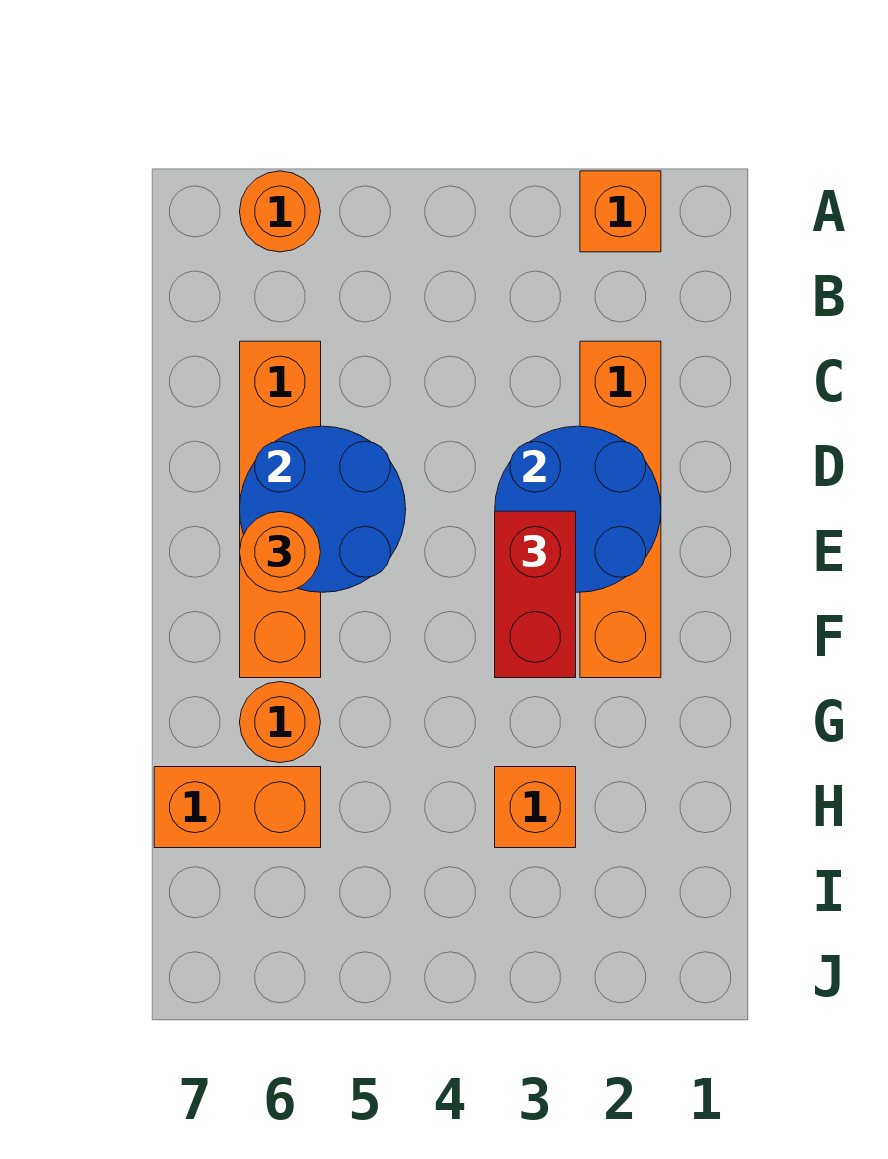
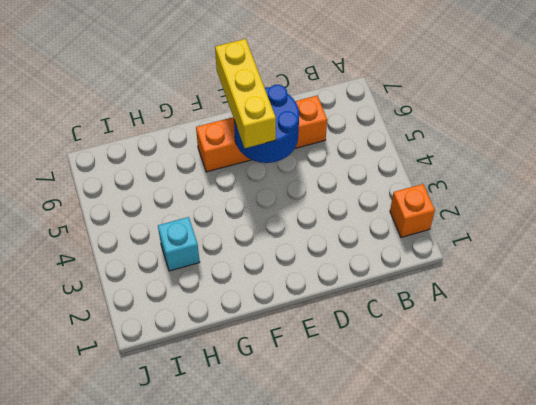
yellow 1x3 brick [215,39,276,148] -> orange 1x1 round brick [240,512,320,592]
cyan 1x1 brick [158,217,200,271] -> orange 1x1 brick [495,767,576,848]
none -> orange 1x1 round brick [240,171,320,252]
none -> orange 1x4 brick [580,341,661,678]

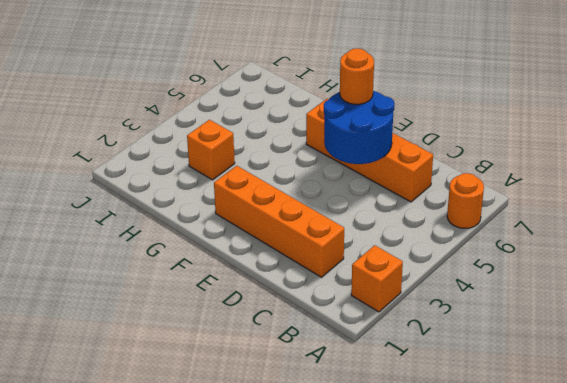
none -> orange 1x1 round brick [240,682,320,763]
none -> orange 1x2 brick [154,767,321,848]

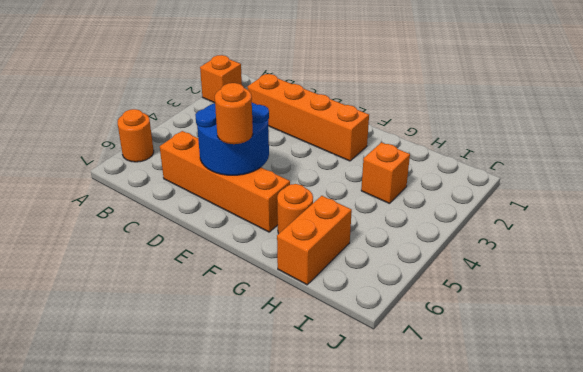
none -> blue 2x2 round brick [495,426,661,592]
none -> red 1x2 brick [495,511,576,678]

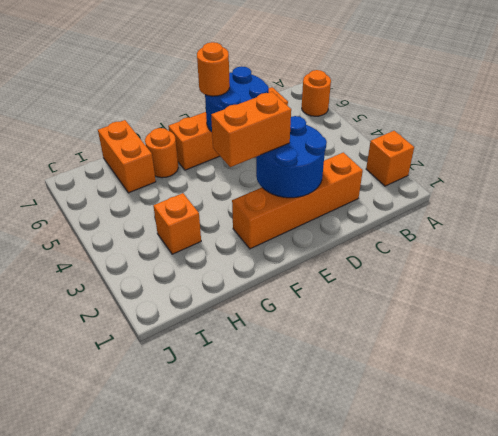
orange 1x2 brick [211,92,291,167] -> red 1x2 brick [495,511,576,678]

